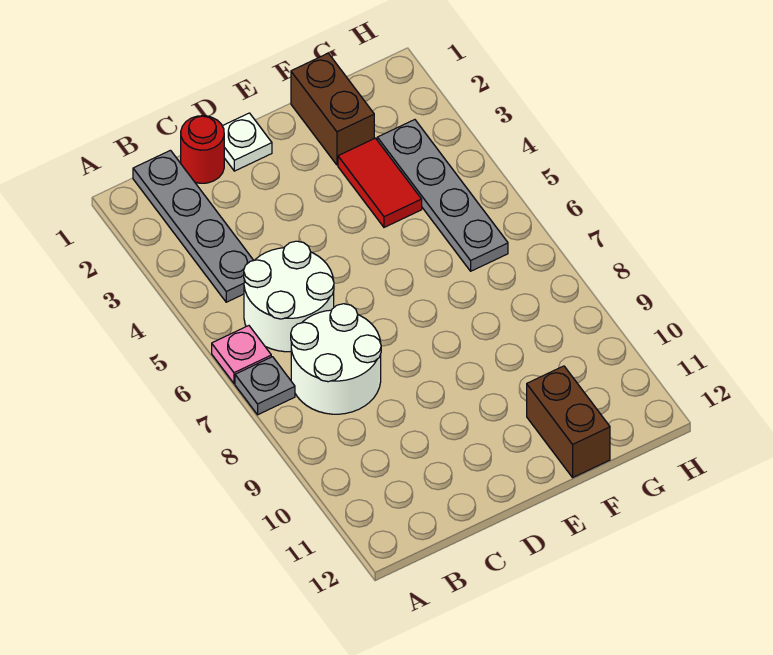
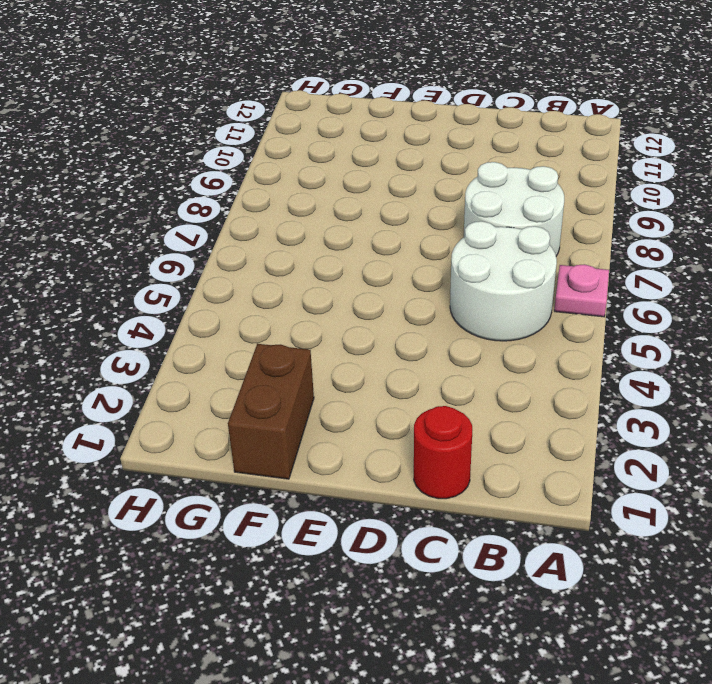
none -> grey 1x1 plate [235,357,295,415]
none -> grey 1x4 plate [133,150,254,302]

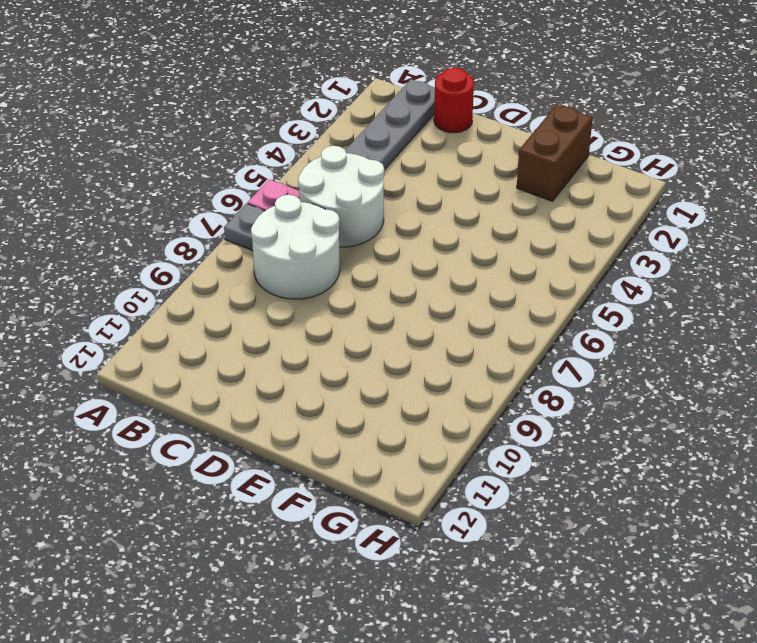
none -> white 1x1 plate [223,113,272,171]
none -> red 1x2 tile [338,138,422,227]

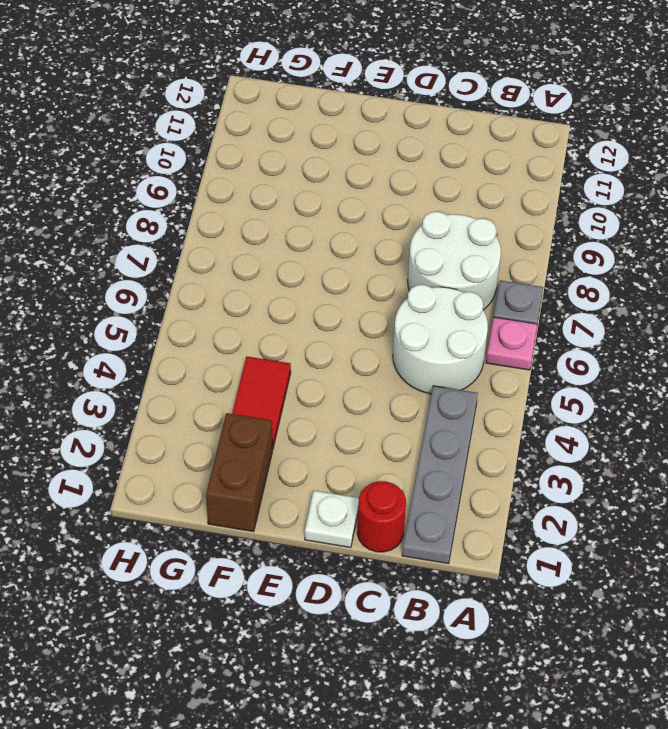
none -> brown 1x2 brick [527,366,610,477]
none -> grey 1x4 plate [377,120,508,271]

